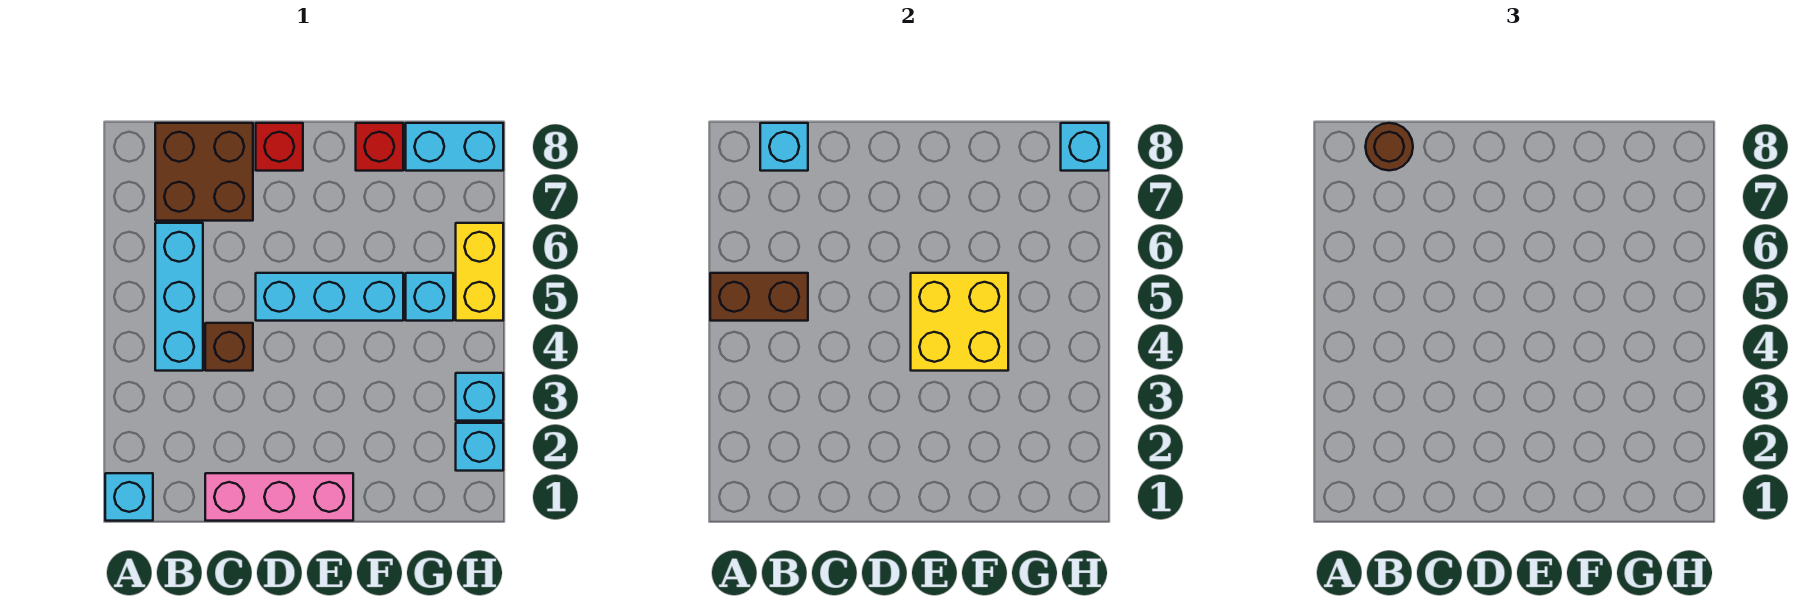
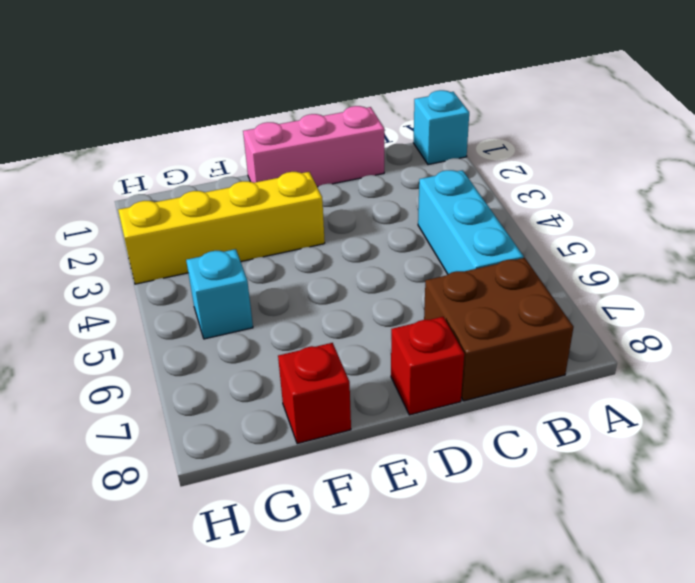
yellow 1x4 brick [118,172,325,284] -> cyan 1x1 brick [456,373,503,421]
none -> brown 1x1 brick [205,323,253,371]
none -> cyan 1x3 brick [256,273,403,321]
none -> cyan 1x2 brick [406,123,503,171]

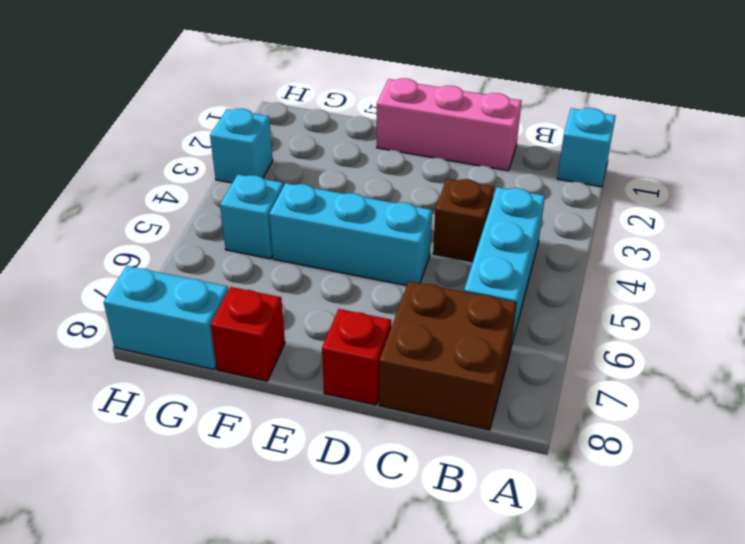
none -> cyan 1x1 brick [456,423,503,471]
none -> yellow 1x2 brick [456,223,503,321]
none -> brown 1x2 brick [710,273,808,321]

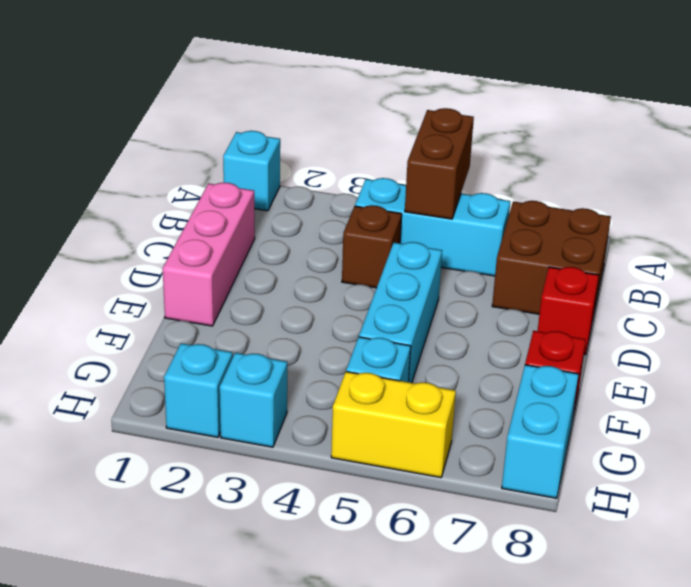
none -> cyan 1x1 brick [760,123,808,171]
none -> yellow 2x2 brick [911,273,1008,371]
none -> cyan 1x1 brick [1061,123,1108,171]

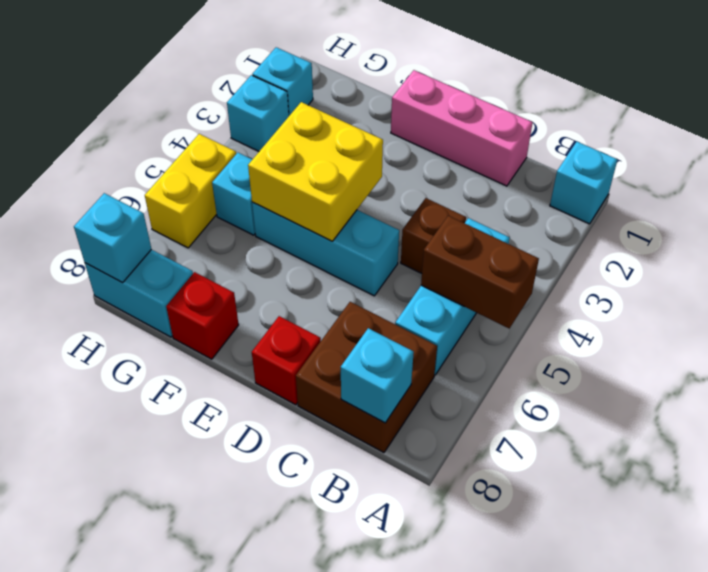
none -> brown 1x1 round brick [1365,123,1413,171]

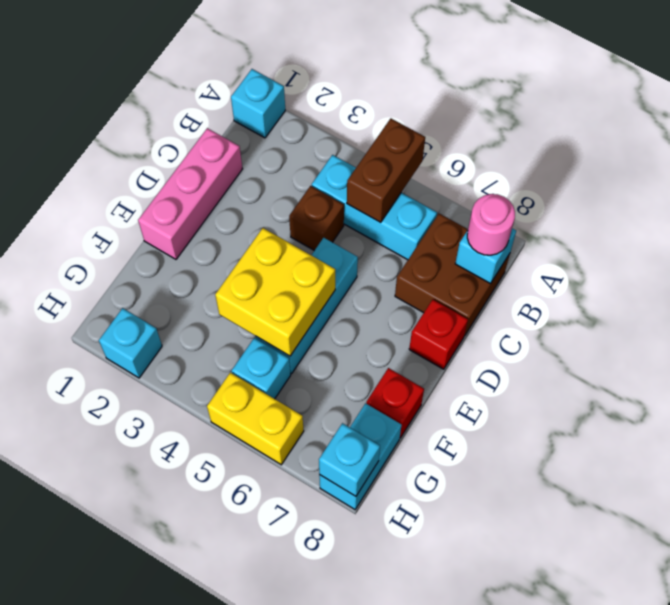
pink 1x1 round brick [467,194,515,255] -> brown 1x1 round brick [1365,123,1413,171]
none -> cyan 1x1 brick [456,373,503,421]

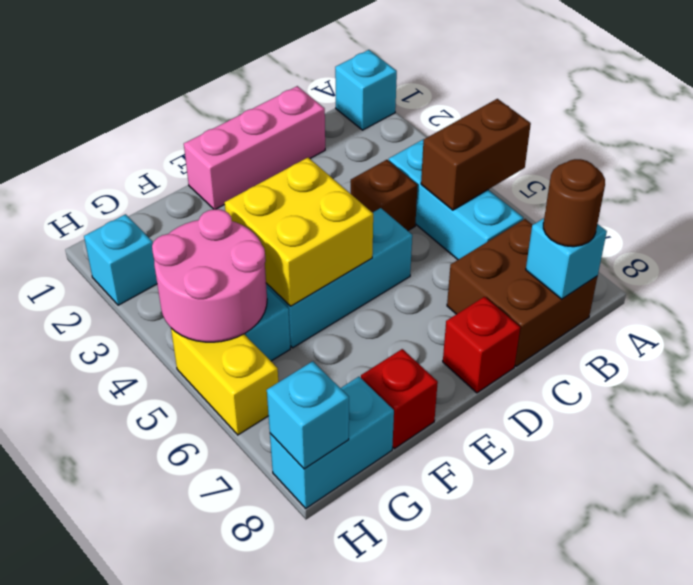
pink 2x2 round brick [152,209,267,342] -> none
none -> cyan 1x1 brick [456,373,503,421]

